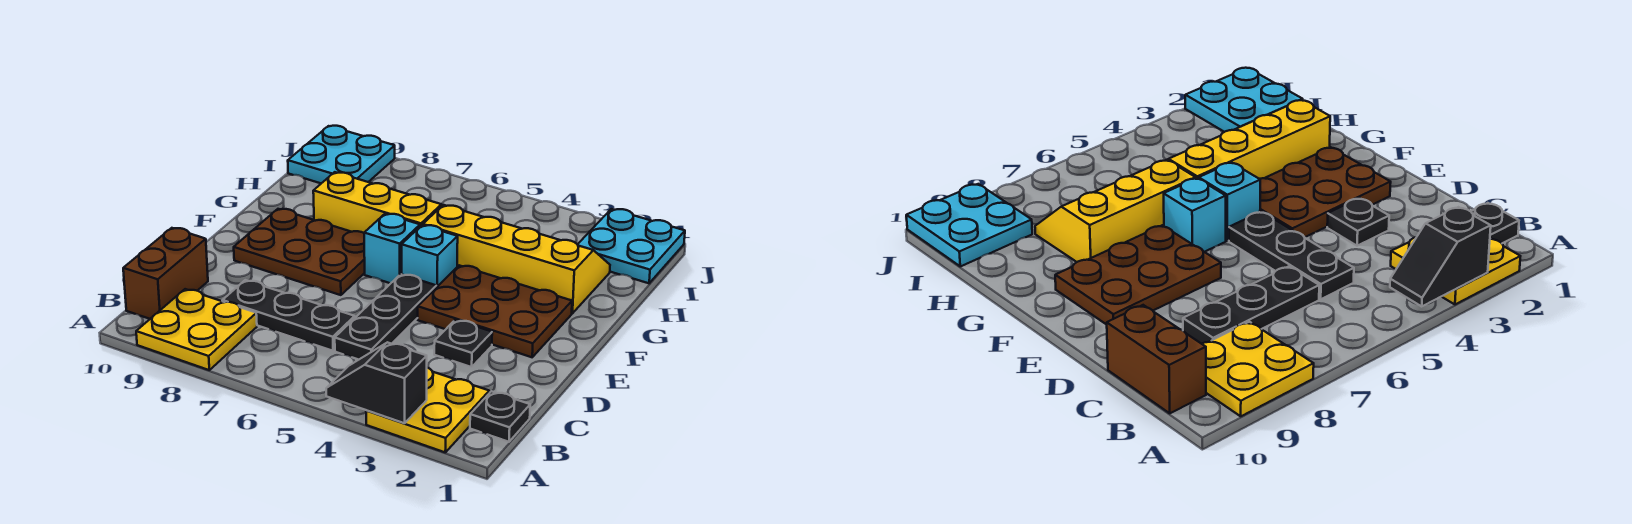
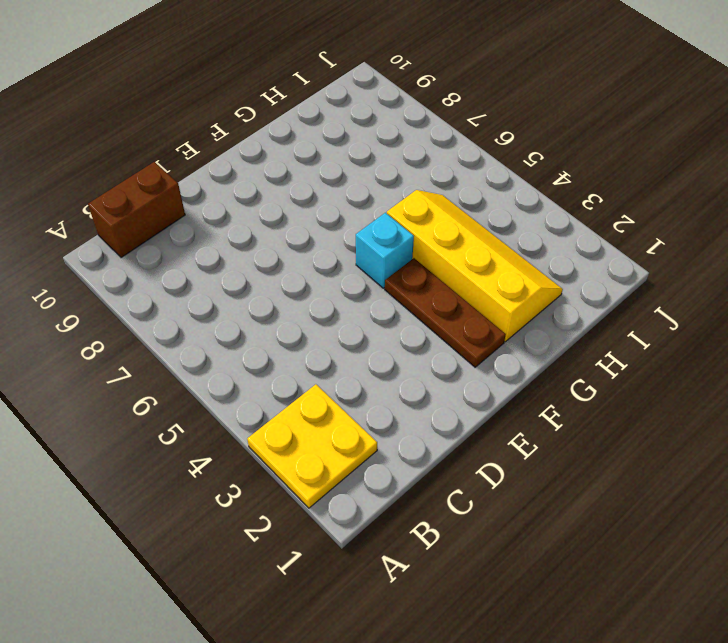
brown 1x3 plate [385,258,506,367] -> brown 2x3 plate [418,265,572,357]
none -> yellow 2x2 plate [136,289,257,370]
none -> black 1x1 plate [470,391,530,442]
none -> black 1x3 plate [335,274,436,360]

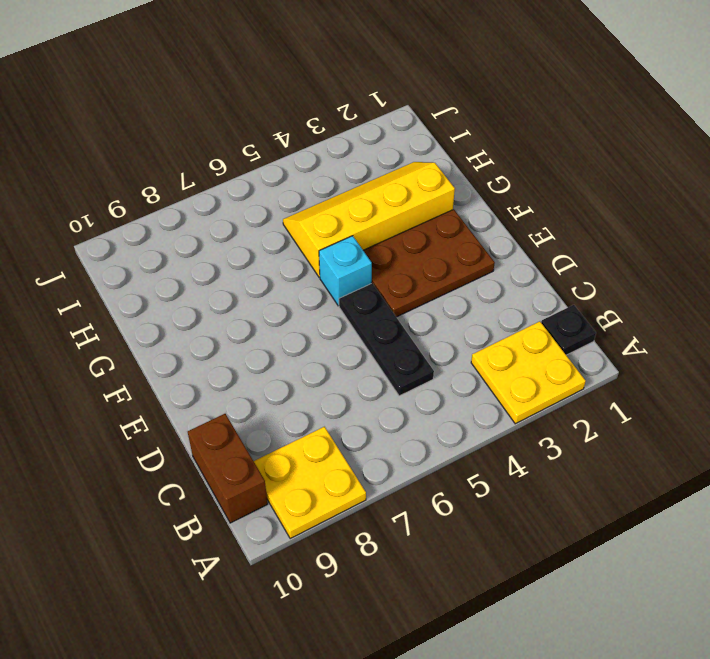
none -> black 1x3 plate [222,280,355,351]
none -> black 1x1 plate [434,320,492,367]
none -> brown 2x3 plate [234,209,365,295]

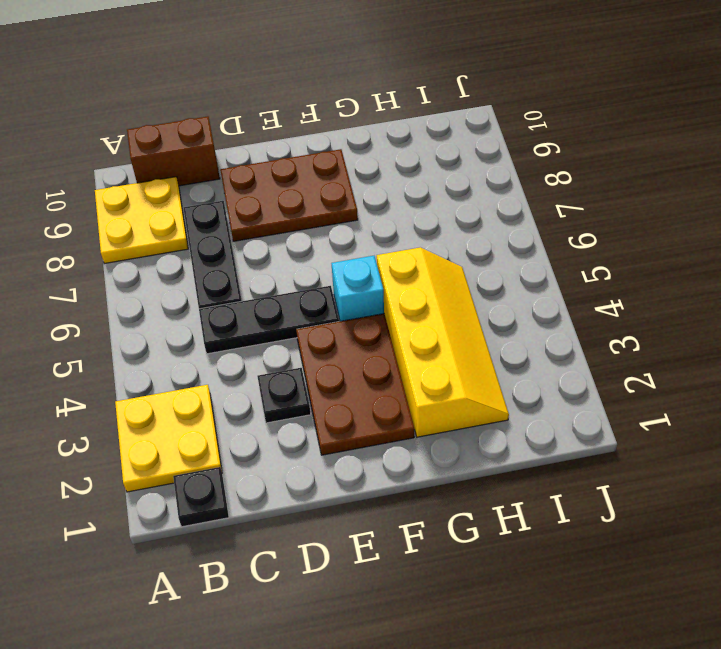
brown 2x3 plate [220,149,358,241] -> brown 2x3 plate turned to [234,209,365,295]
none -> cyan 1x1 brick [364,214,420,283]
none -> yellow 2x3 slope [313,172,442,233]
none -> cyan 2x2 plate [577,209,685,283]

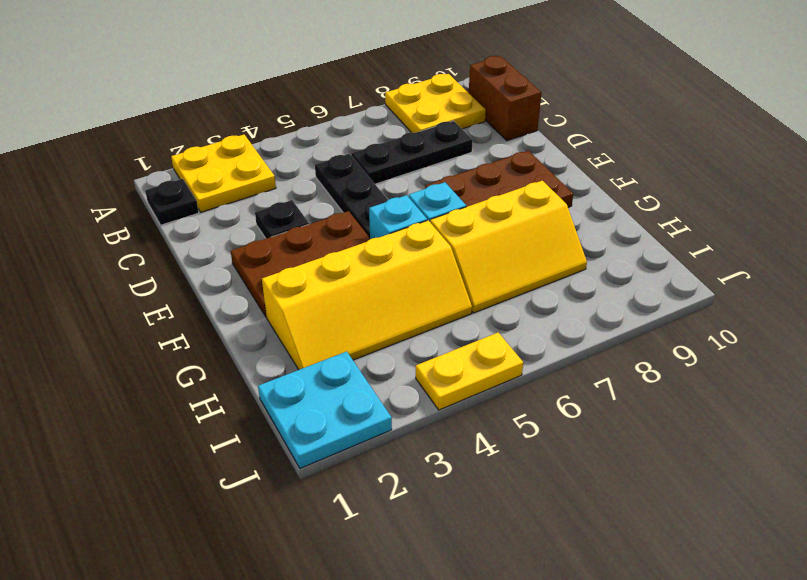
yellow 1x2 plate [416,332,523,410] -> none
none -> cyan 2x2 plate [288,126,395,183]
none -> black 1x2 slope [326,342,427,423]

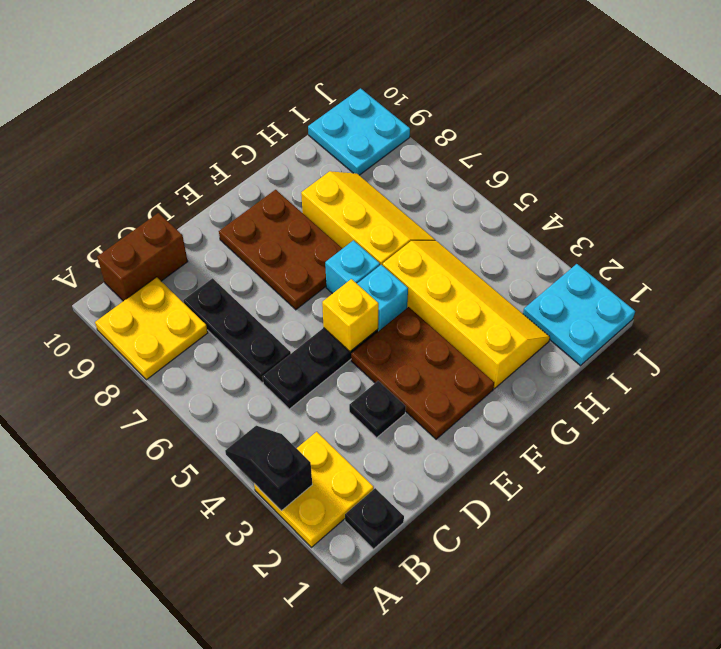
yellow 1x1 brick [322,279,379,351] -> none

